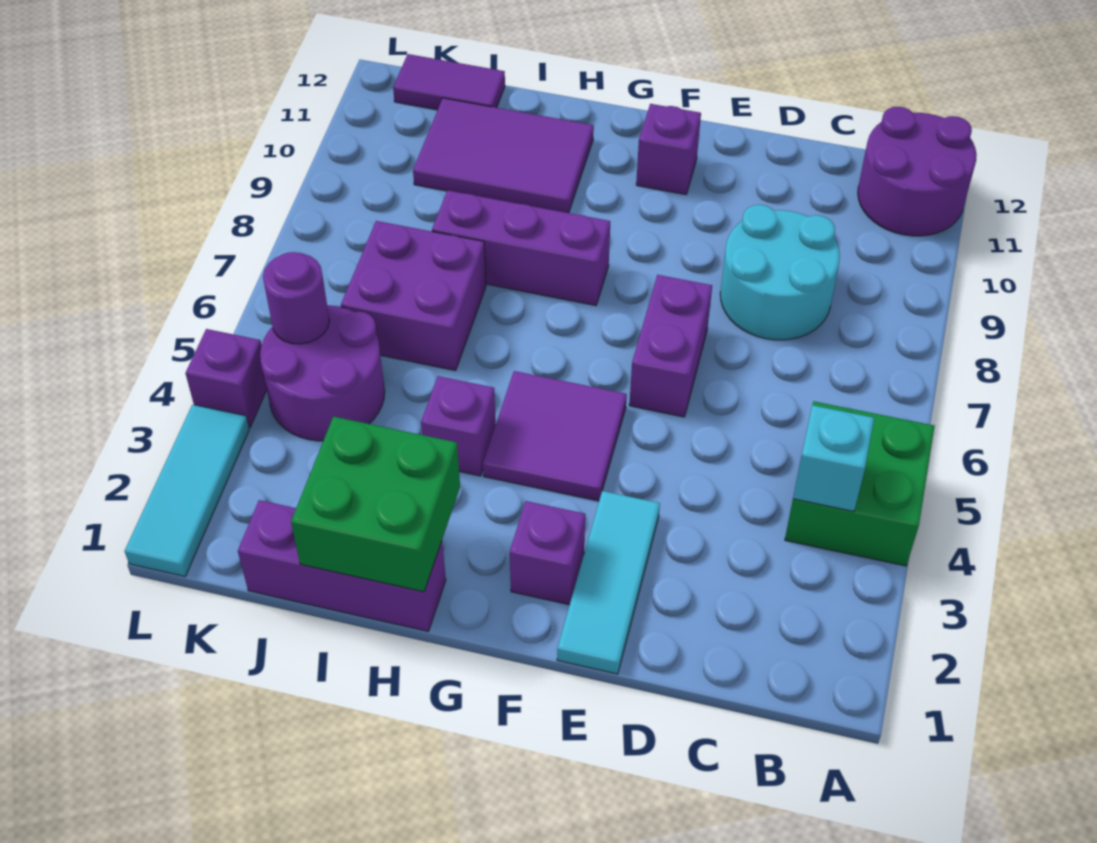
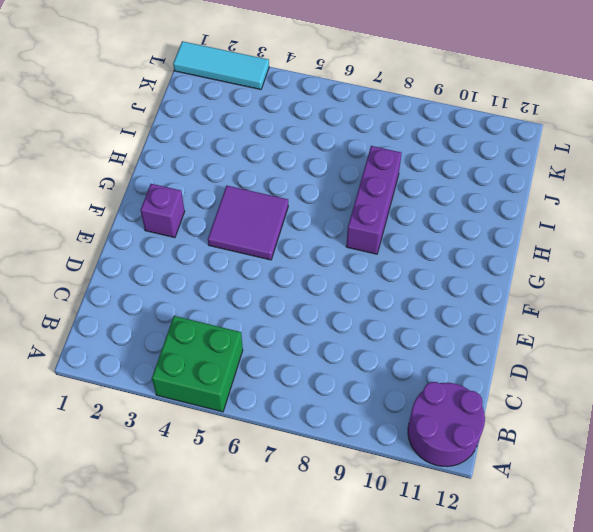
none -> cyan 2x2 round brick [720,205,840,340]
none -> cyan 1x3 tile [557,491,660,674]
none -> purple 1x2 brick [629,275,712,417]

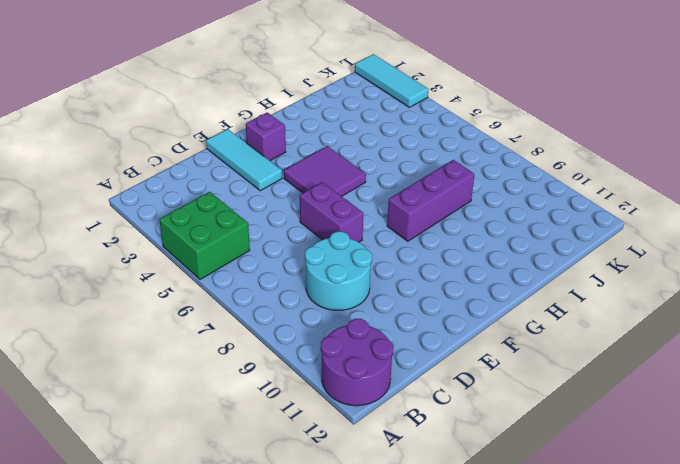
none -> purple 1x1 brick [636,104,701,195]
none -> purple 1x3 brick [238,500,446,631]
none -> purple 1x1 brick [421,376,496,476]

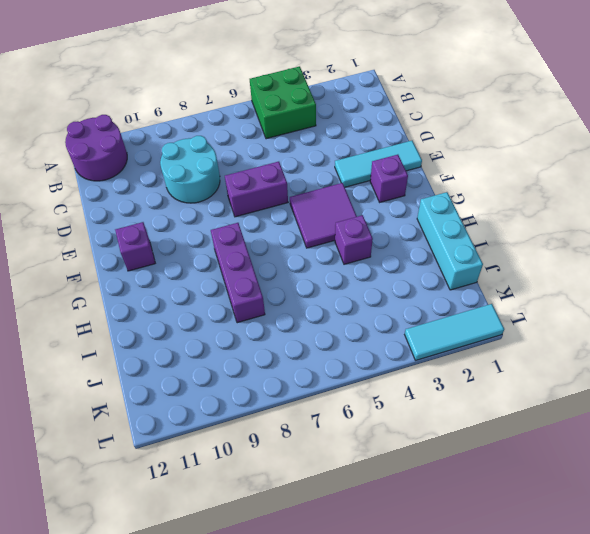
cyan 1x3 brick [417,192,483,290] -> purple 1x3 brick [238,500,446,631]
none -> purple 2x3 tile [413,98,594,213]
none -> purple 2x2 brick [341,221,486,371]
none -> purple 2x2 round brick [260,305,385,441]

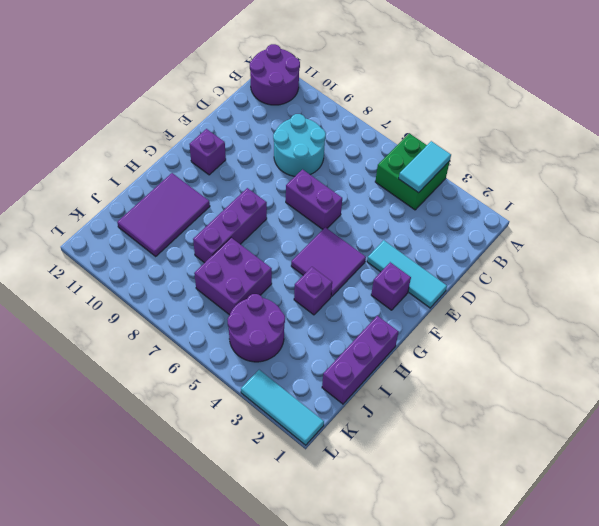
cyan 1x2 tile [399,141,451,193] -> cyan 1x1 brick [793,405,874,512]
none -> purple 1x2 tile [393,54,505,110]
none -> purple 1x1 brick [185,329,267,427]
none -> green 2x2 brick [291,417,460,592]

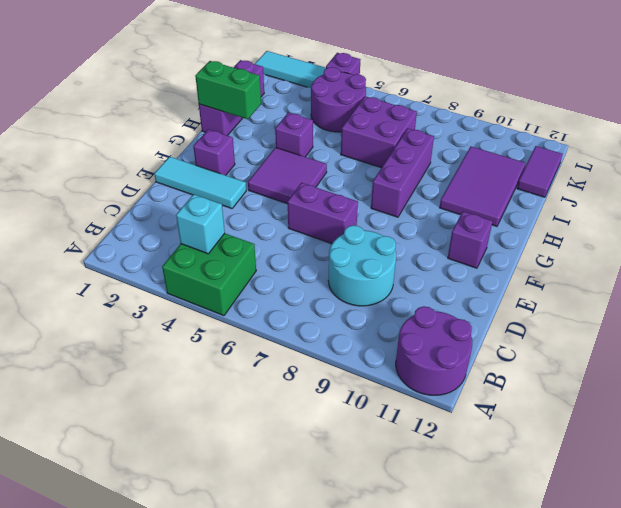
green 1x2 brick [195,61,261,119] -> green 2x2 brick [291,417,460,592]
none -> purple 1x1 round brick [263,252,329,344]

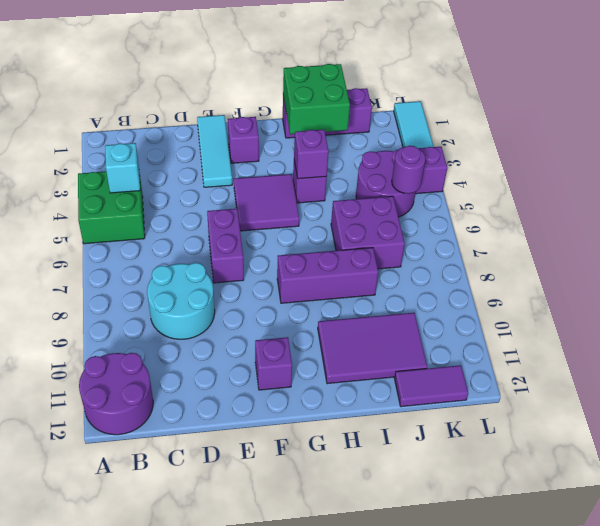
purple 1x1 brick [294,130,329,179] -> none

